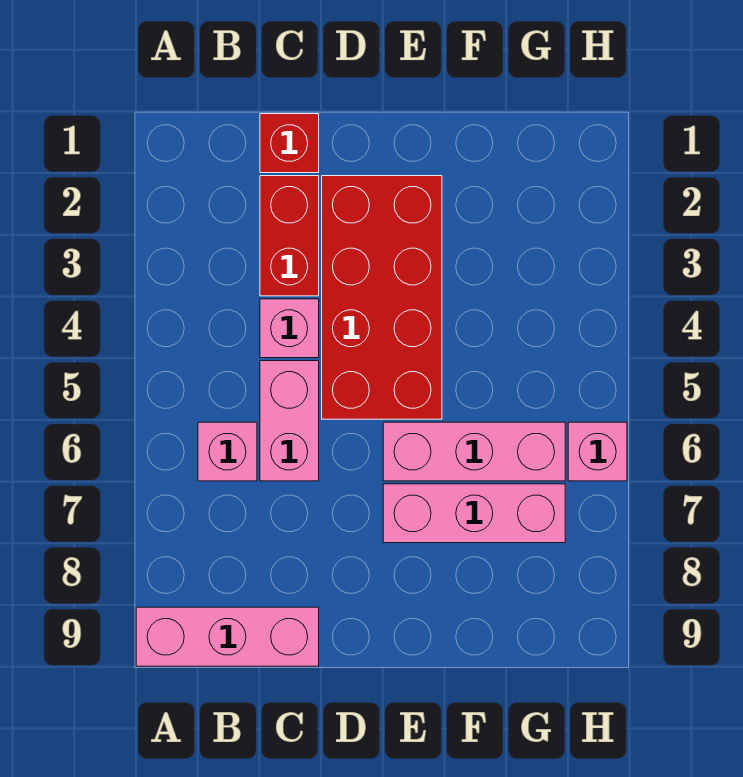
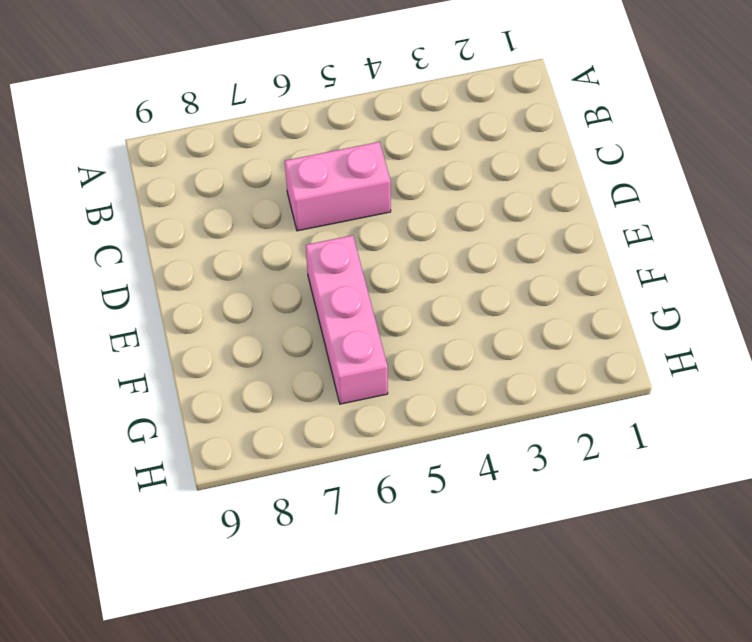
none -> pink 1x3 brick [136,607,319,666]
none -> pink 1x1 brick [198,422,257,481]

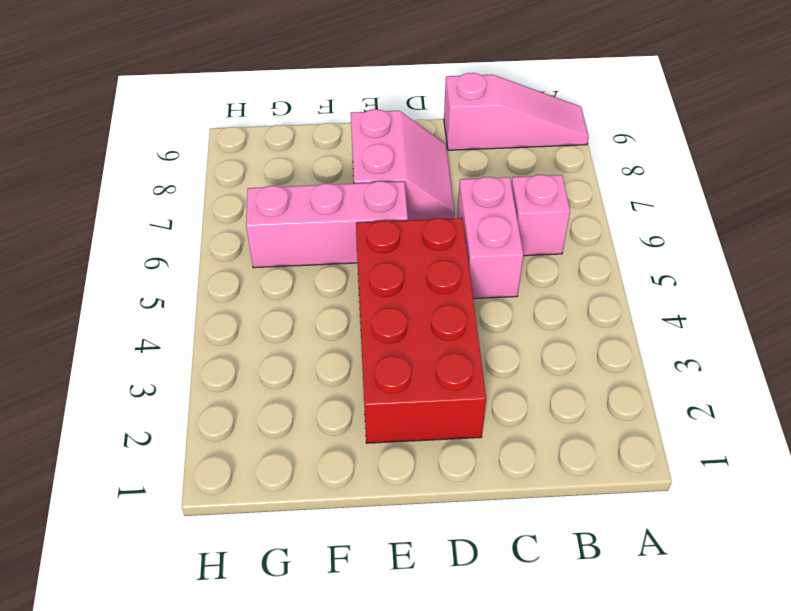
pink 1x3 slope [444,73,589,150] -> pink 1x3 brick [136,607,319,666]
pink 2x2 slope [351,109,455,220] -> pink 1x3 brick [383,484,565,543]
none -> red 1x1 brick [260,114,319,173]
none -> red 1x2 brick [260,176,319,296]

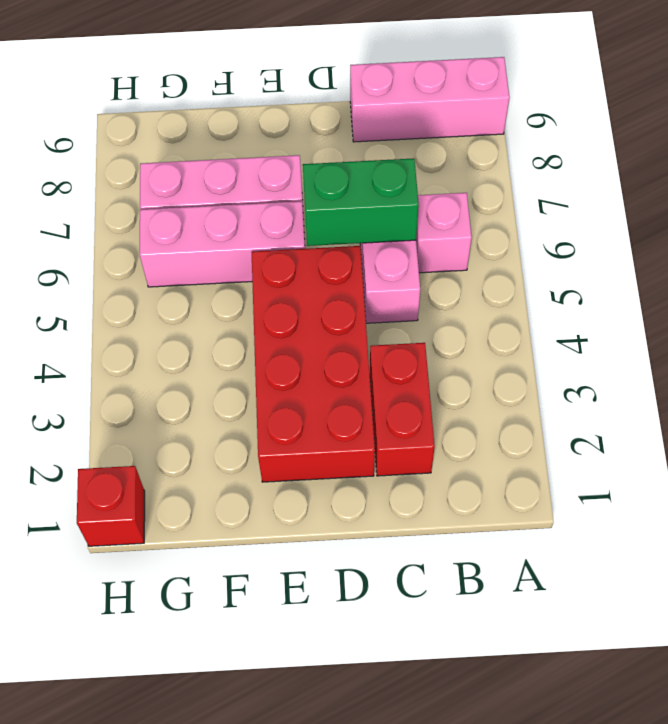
green 1x2 brick [303,158,419,246] -> none
red 1x1 brick [77,466,145,546] -> red 1x1 brick moved to [260,114,319,173]
none -> pink 1x1 brick [260,299,319,358]
none -> pink 1x1 brick [568,422,627,481]

